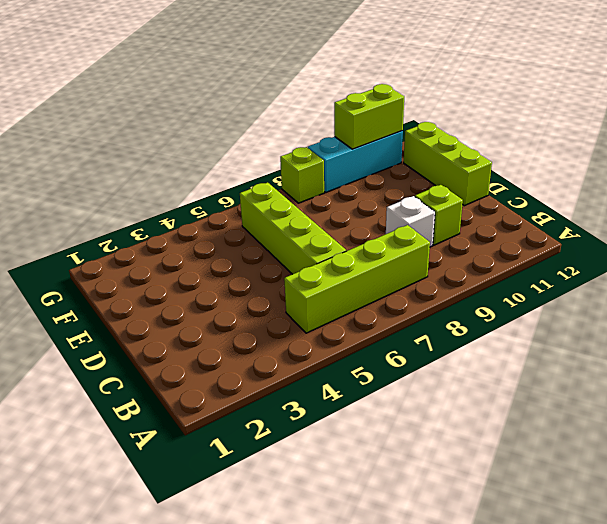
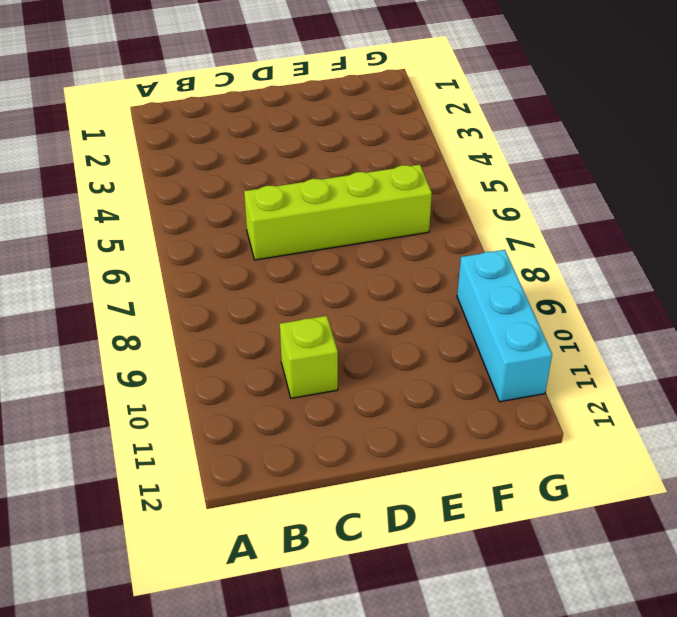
none -> lime 1x4 brick [284,225,430,333]
none -> white 1x1 brick [386,196,435,247]

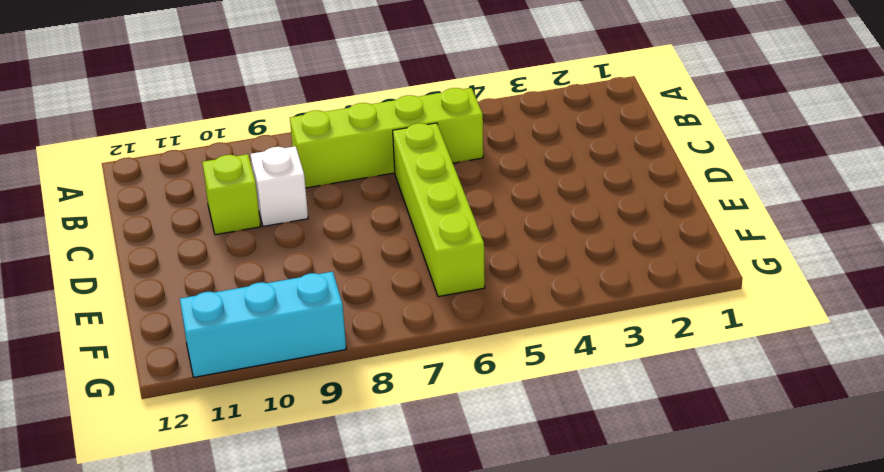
none -> lime 1x3 brick [404,122,492,206]
none -> lime 1x1 brick [280,147,324,203]

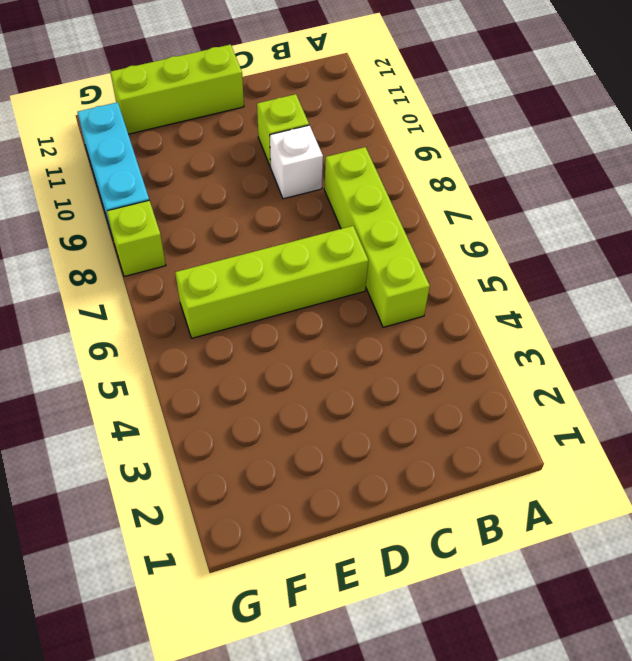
none -> lime 1x2 brick [334,84,404,149]

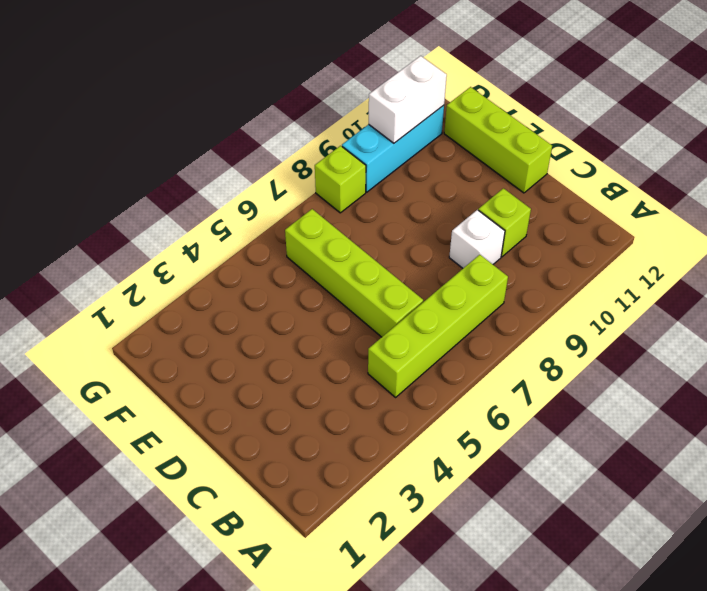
white 1x2 brick [369,56,447,143] -> lime 1x2 brick [334,84,404,149]

